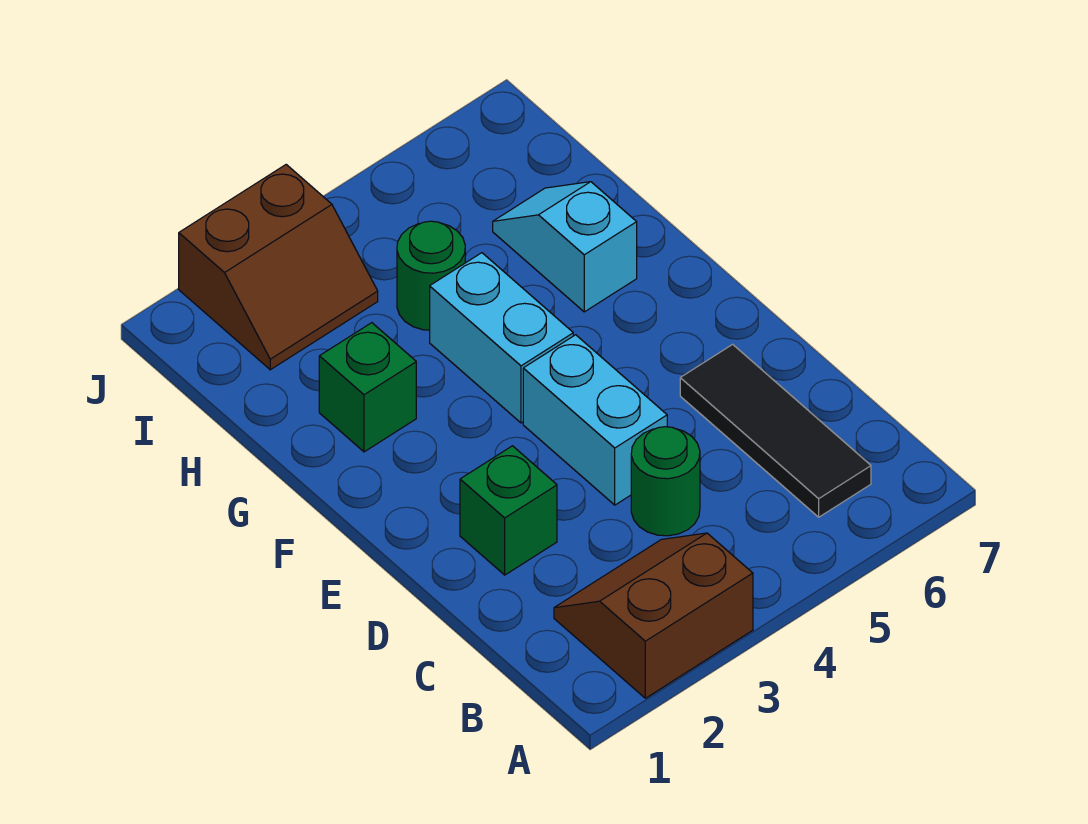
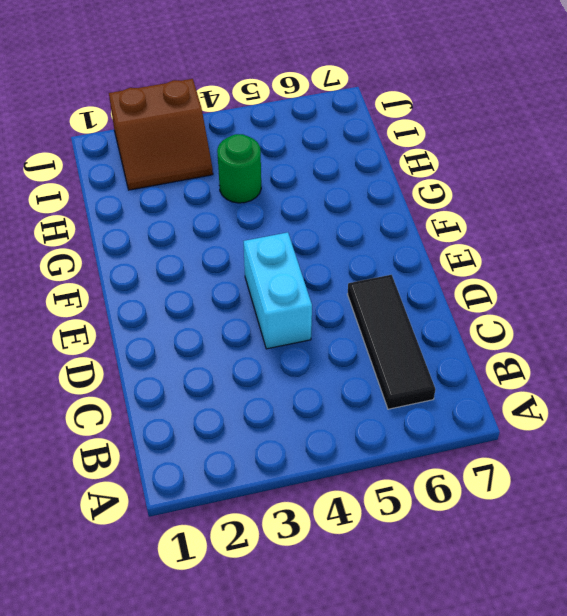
none -> brown 2x2 slope [554,533,753,698]
none -> green 1x1 round brick [631,427,700,536]

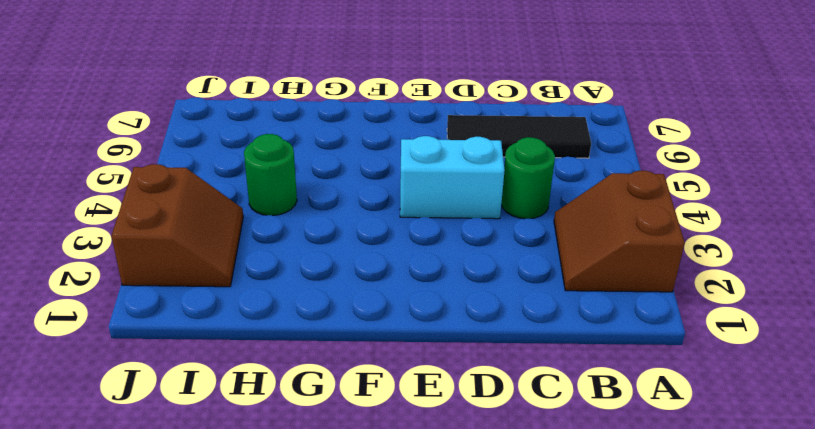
none -> green 1x1 brick [460,446,557,575]
none -> cyan 1x2 brick [430,253,573,423]

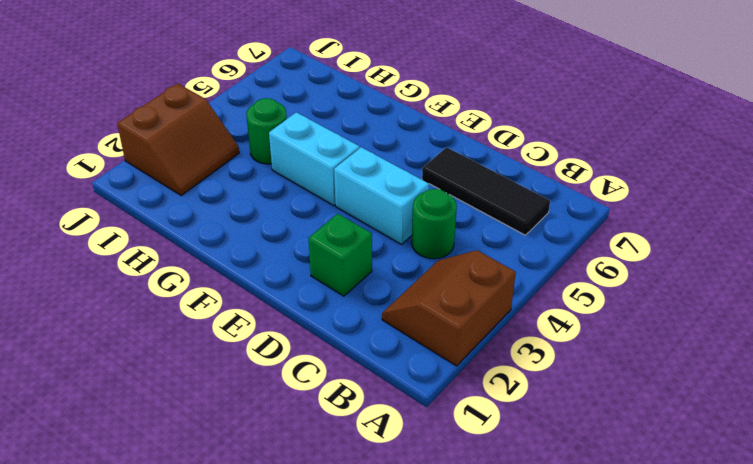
none -> green 1x1 brick [319,323,416,452]
none -> cyan 1x2 slope [493,182,637,312]

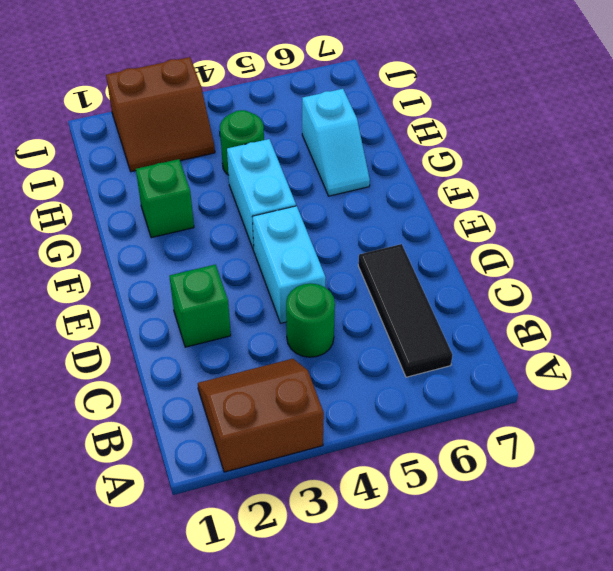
cyan 1x2 slope [302,89,370,196] -> cyan 1x2 slope turned to [493,182,637,312]

